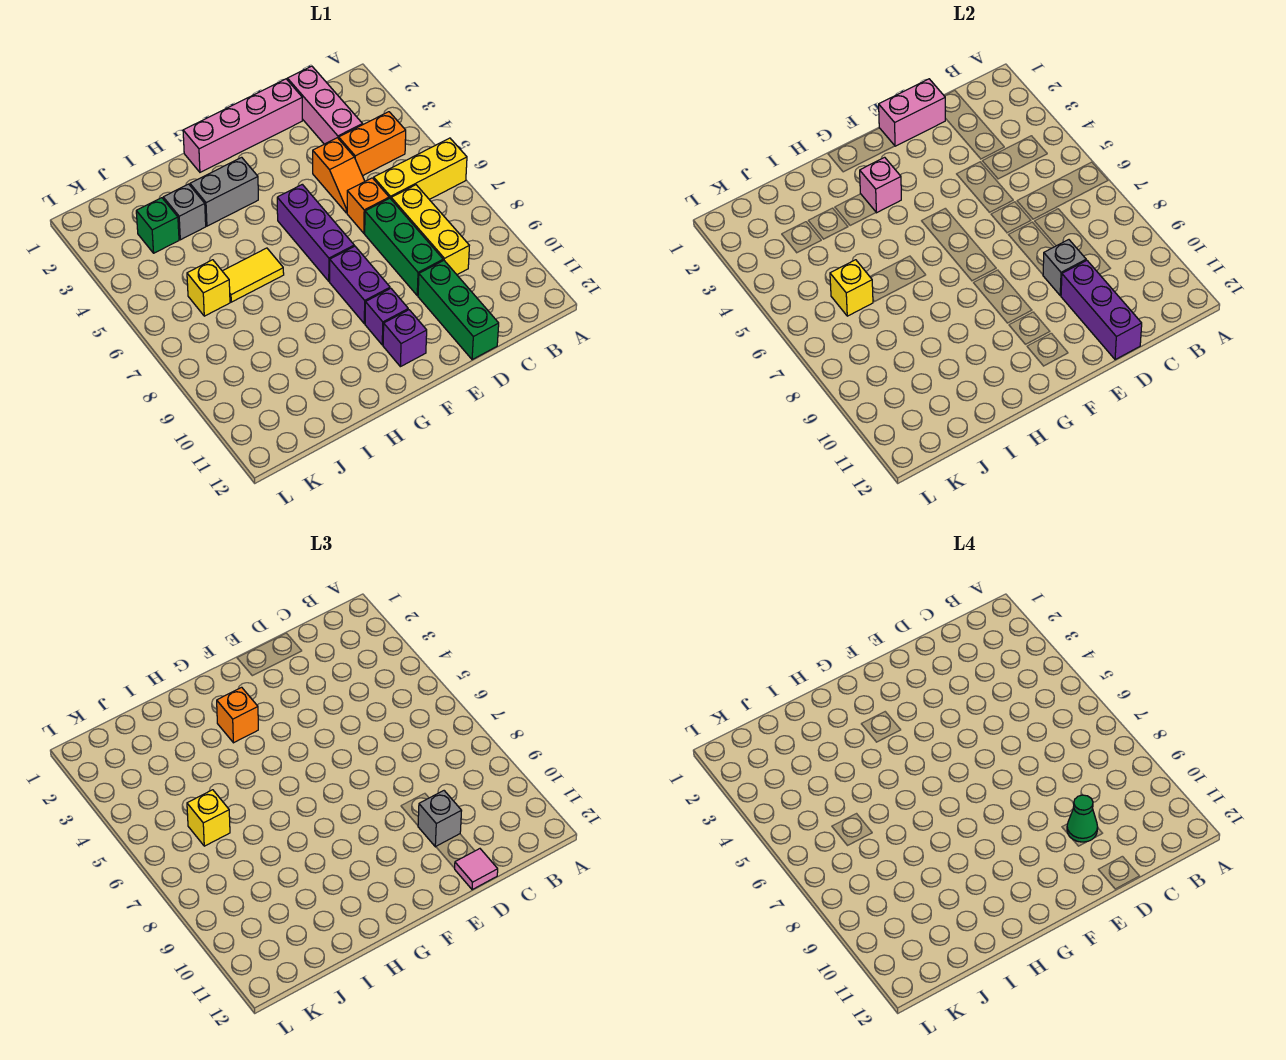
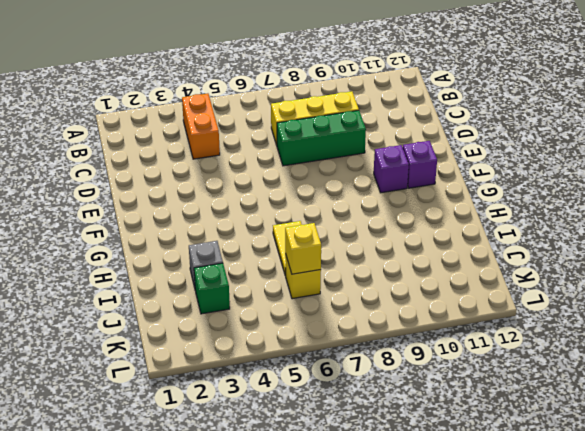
none -> yellow 1x3 brick [374,138,467,200]
none -> pink 1x3 brick [287,66,363,144]
none -> pink 1x4 brick [183,79,302,172]

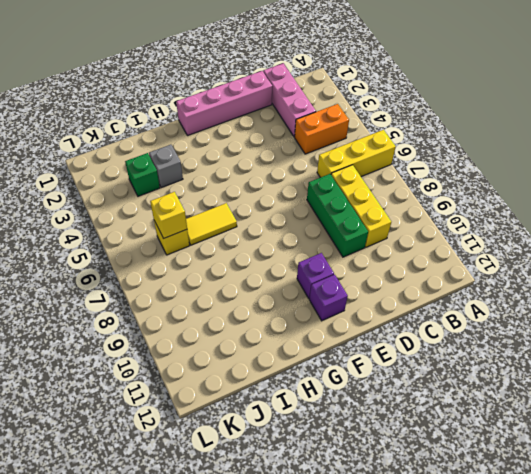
none -> orange 1x2 slope [313,138,365,213]
none -> orange 1x1 brick [347,178,389,233]
none -> green 1x3 brick [418,261,499,360]

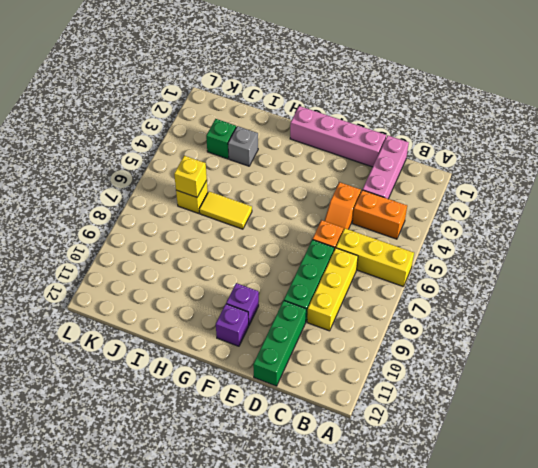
none -> purple 1x3 brick [277,184,354,281]
none -> purple 1x2 brick [330,246,390,324]
none -> grey 1x2 brick [190,157,258,226]

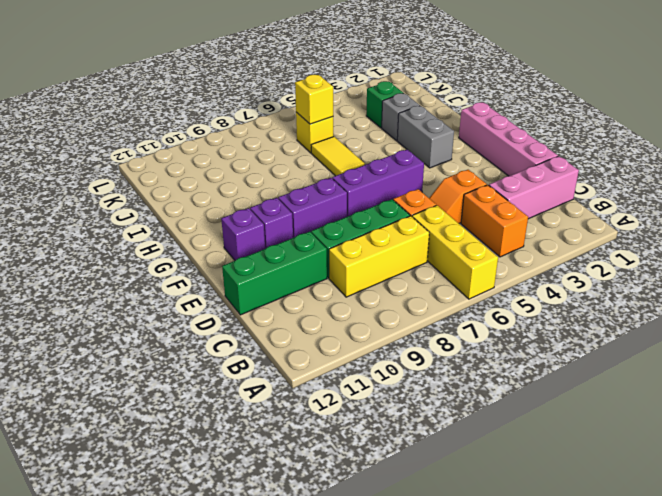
none -> pink 1x2 brick [879,79,945,146]
none -> grey 1x1 brick [1043,240,1086,296]
none -> purple 1x3 brick [1061,261,1142,360]

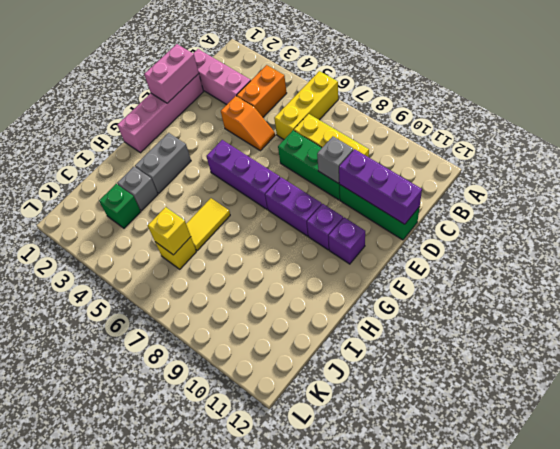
none -> orange 1x1 brick [347,178,389,233]
none -> pink 1x1 brick [860,157,901,213]
none -> grey 1x1 brick [418,791,461,847]

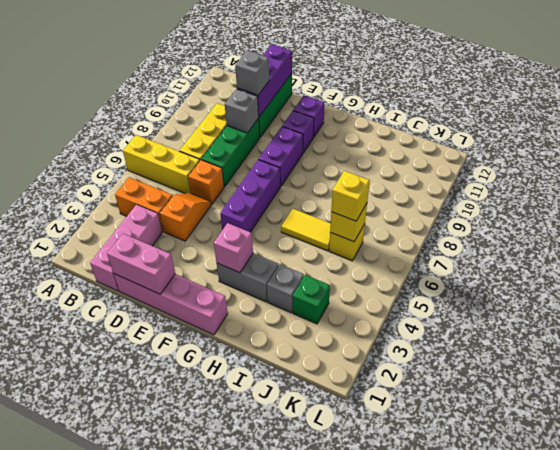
none -> pink 1x1 tile [454,849,498,890]
none -> orange 1x1 brick [217,687,258,743]
none -> green 1x1 cone [1067,795,1098,842]

